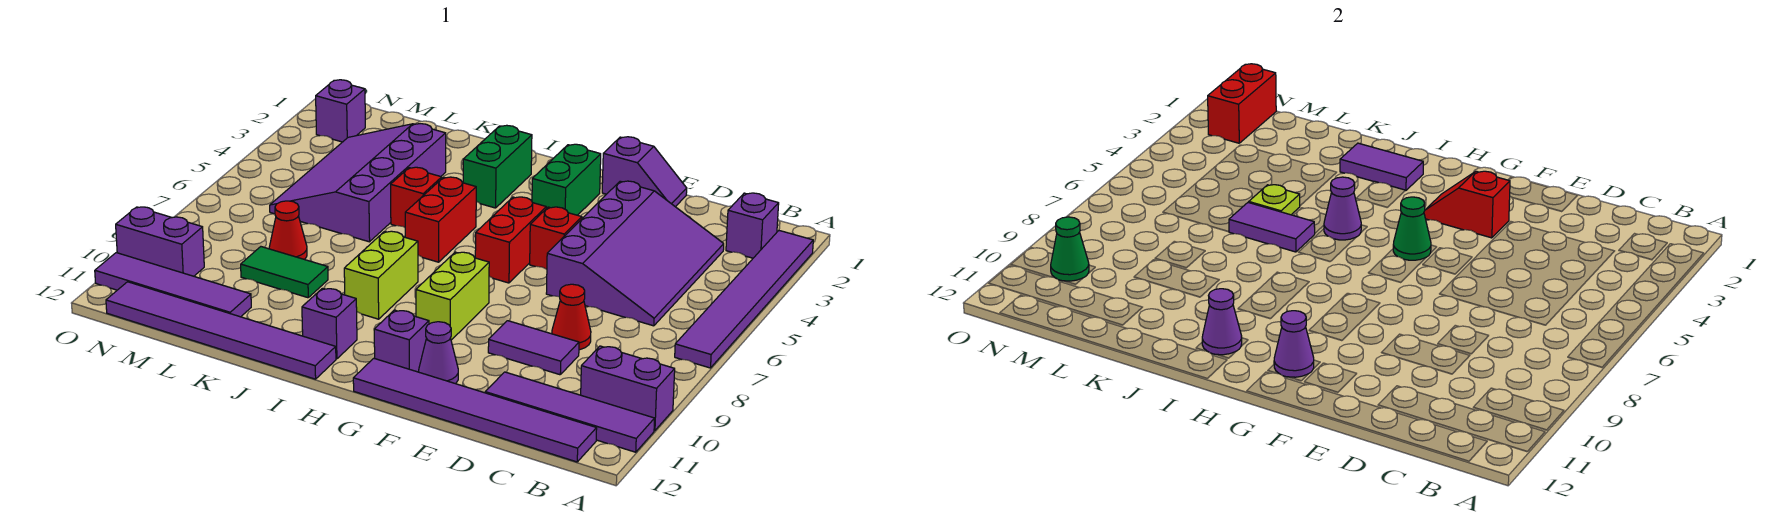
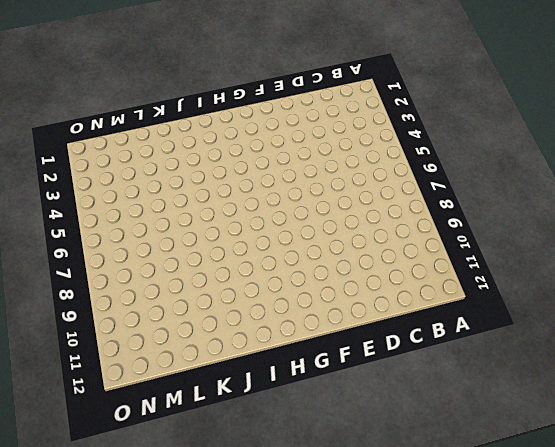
none -> purple 1x6 tile [675,231,813,368]
none -> purple 1x2 brick [581,346,675,431]
none -> purple 1x4 tile [485,372,655,452]
none -> purple 1x1 brick [726,193,779,258]

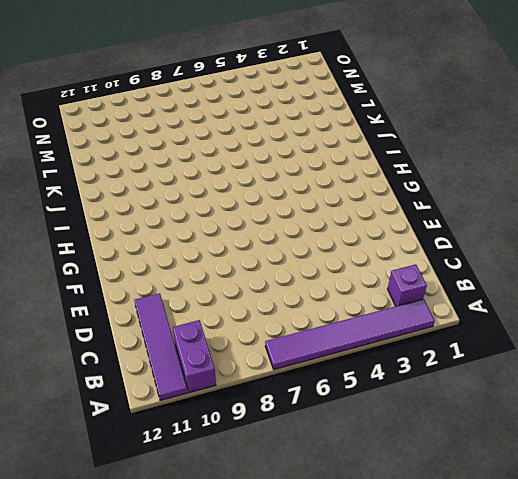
none -> purple 1x6 tile [353,358,597,462]
none -> purple 3x4 slope [546,181,724,326]
none -> red 1x1 cone [552,284,591,350]
none -> purple 1x2 tile [488,321,579,375]

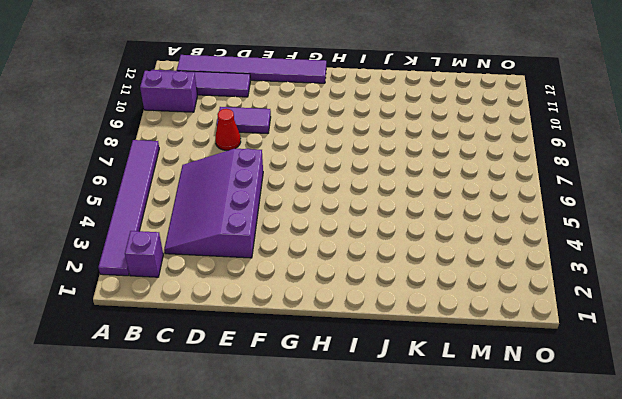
none -> purple 1x2 slope [602,137,687,207]
none -> red 1x1 brick [530,207,582,269]
none -> purple 1x1 cone [419,322,458,384]
none -> green 1x2 brick [532,144,601,215]

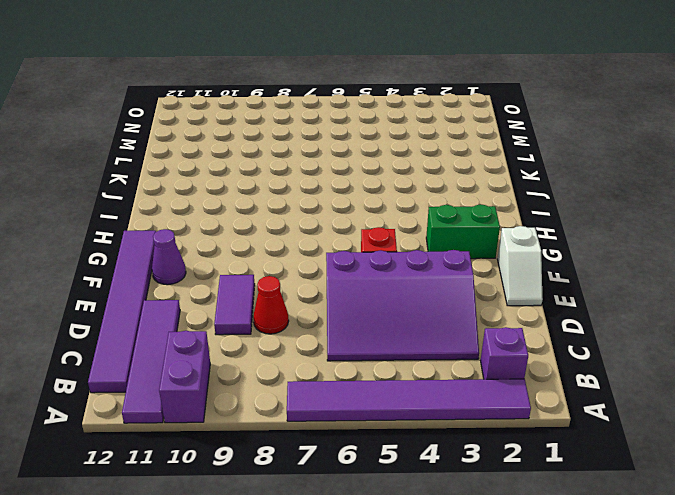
white 1x2 slope [497,226,543,306] -> purple 1x2 slope [602,137,687,207]
none -> red 1x2 brick [475,197,546,283]
none -> lime 1x2 brick [416,252,489,340]
none -> purple 1x1 brick [374,310,429,372]
none -> green 1x2 brick [463,125,532,208]

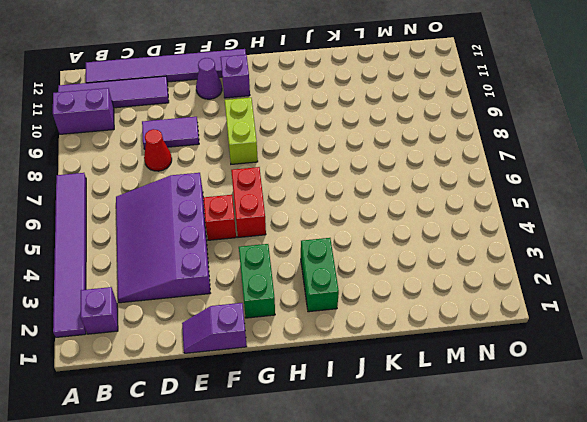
none -> red 1x2 brick [405,177,476,262]
none -> lime 1x2 brick [344,231,418,319]
none -> purple 1x1 brick [302,288,357,359]
none -> purple 1x6 tile [106,282,336,379]

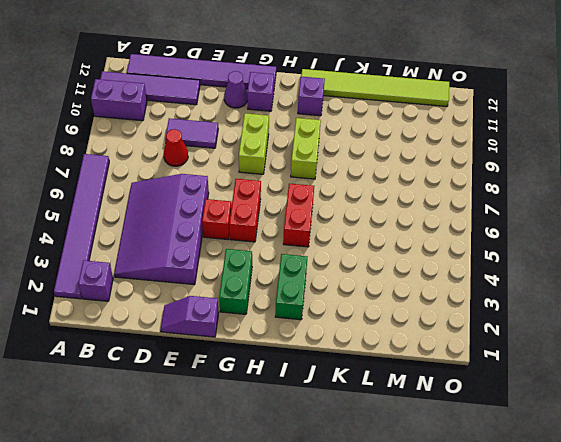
lime 1x6 tile [301,69,449,106] -> purple 1x6 tile [106,282,336,379]
none -> red 1x1 brick [391,167,442,227]
none -> purple 3x4 slope [270,124,446,242]
none -> green 1x2 tile [241,247,328,298]
none -> red 1x1 cone [269,201,307,260]

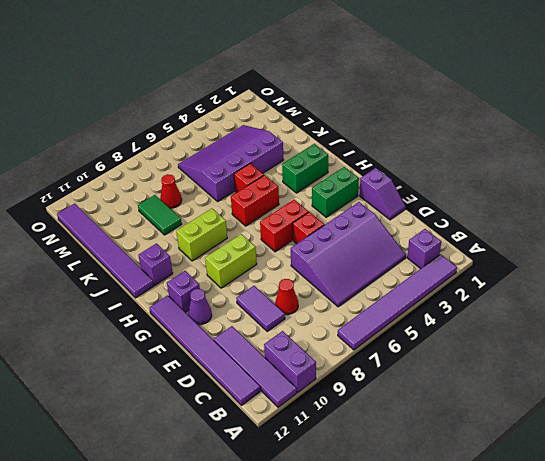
none -> purple 1x4 tile [95,253,251,317]
none -> purple 1x1 brick [316,80,365,142]
none -> purple 1x2 brick [116,207,204,276]
none -> red 1x2 slope [1424,171,1510,238]

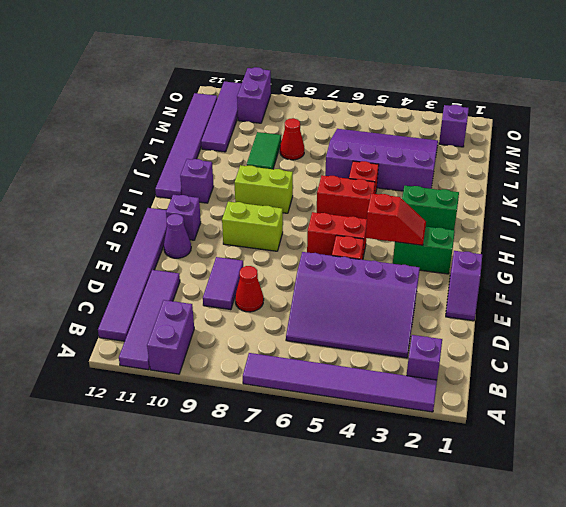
red 1x2 slope [366,193,426,245] -> red 1x2 slope turned to [1424,171,1510,238]
none -> green 1x1 cone [1393,197,1431,260]
none -> purple 1x1 cone [1274,311,1314,377]
none -> purple 1x2 tile [1340,143,1423,190]
none -> purple 1x1 cone [1324,177,1361,240]

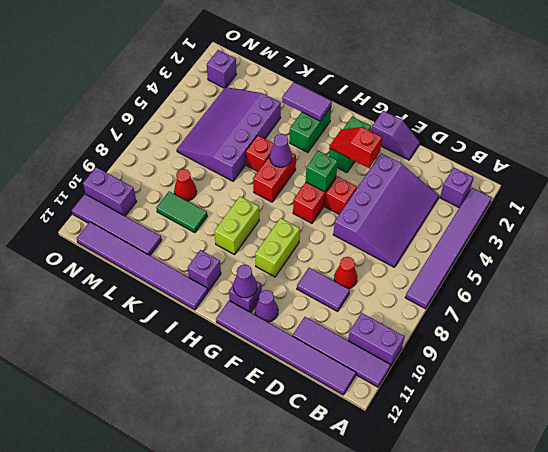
green 1x1 brick [306,151,338,192] -> green 1x1 cone [1393,197,1431,260]
none -> purple 1x1 cone [1202,289,1242,355]
none -> purple 1x2 tile [1229,202,1315,252]
none -> lime 1x1 plate [1249,185,1300,215]
none -> red 1x2 brick [1208,64,1276,143]

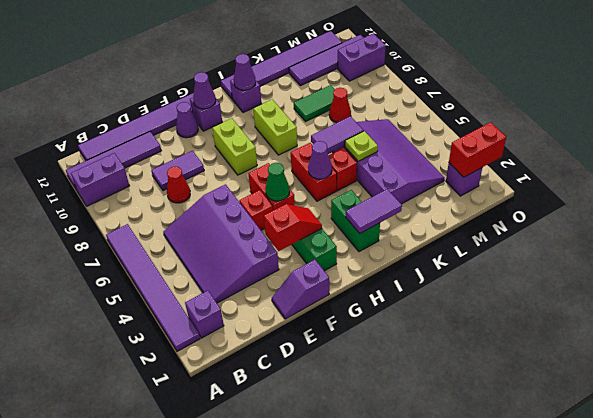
red 1x2 brick [449,122,506,177] -> red 1x2 brick turned to [1208,64,1276,143]
none -> green 1x1 cone [1051,217,1089,281]

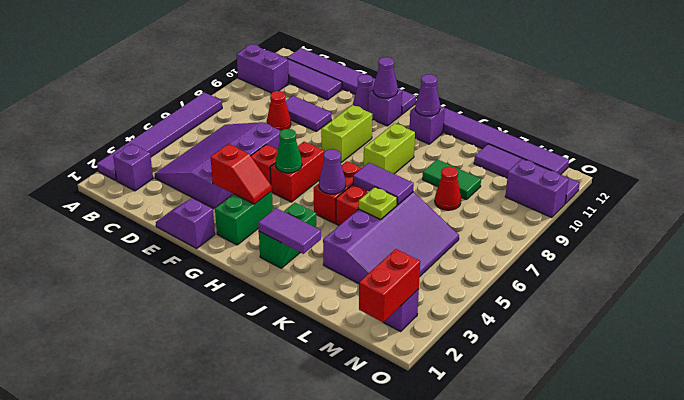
none -> green 1x1 cone [1051,217,1089,281]

